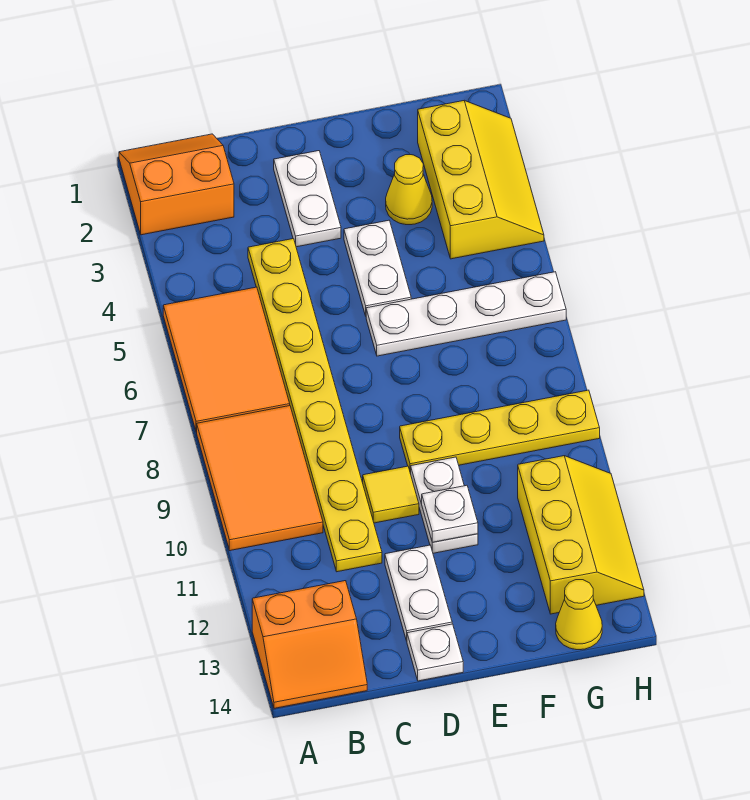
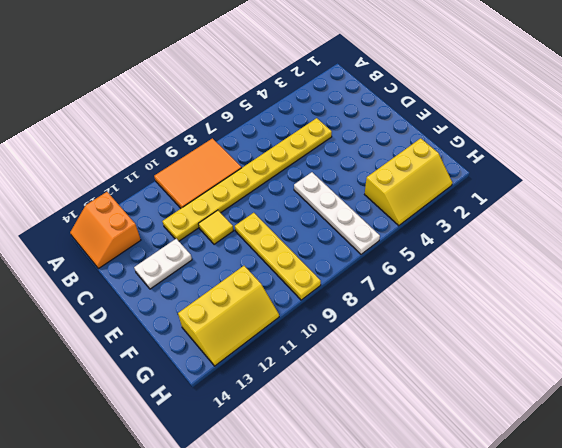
none -> orange 2x2 slope [119,134,234,235]
none -> orange 2x3 tile [163,287,290,432]
none -> white 1x2 plate [274,151,341,247]

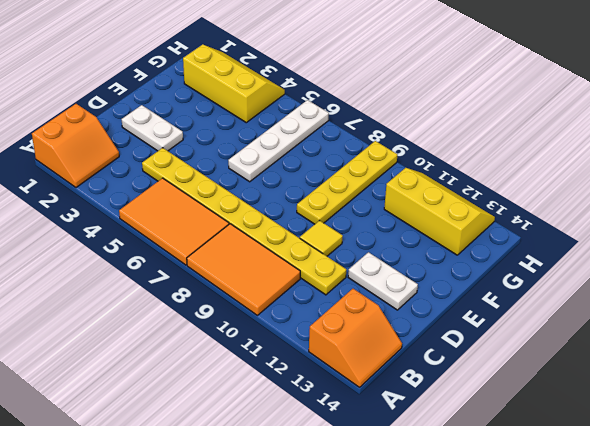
orange 2x2 slope [32,104,119,187] -> orange 2x2 slope turned to [119,134,234,235]
none -> white 1x1 plate [407,624,463,681]
none -> white 1x2 plate [344,220,411,316]
none -> white 1x2 plate [411,457,478,553]

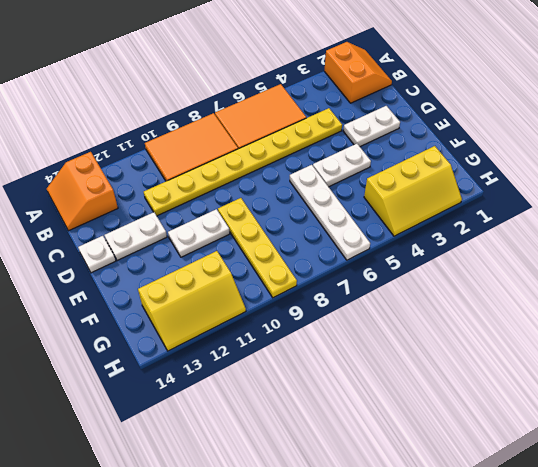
none -> yellow 1x1 tile [363,466,419,523]
none -> yellow 1x1 cone [386,155,432,225]
none -> yellow 1x1 cone [556,580,602,650]

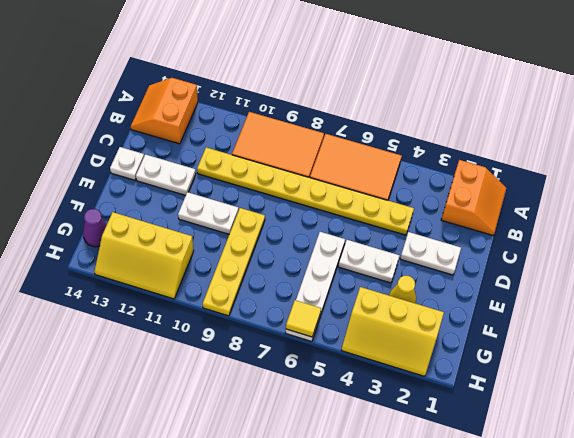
purple 1x1 cone [83,209,107,247] -> yellow 1x1 cone [556,580,602,650]
yellow 1x1 tile [286,300,321,337] -> yellow 1x1 tile moved to [363,466,419,523]
none -> white 1x1 plate [422,485,478,542]

